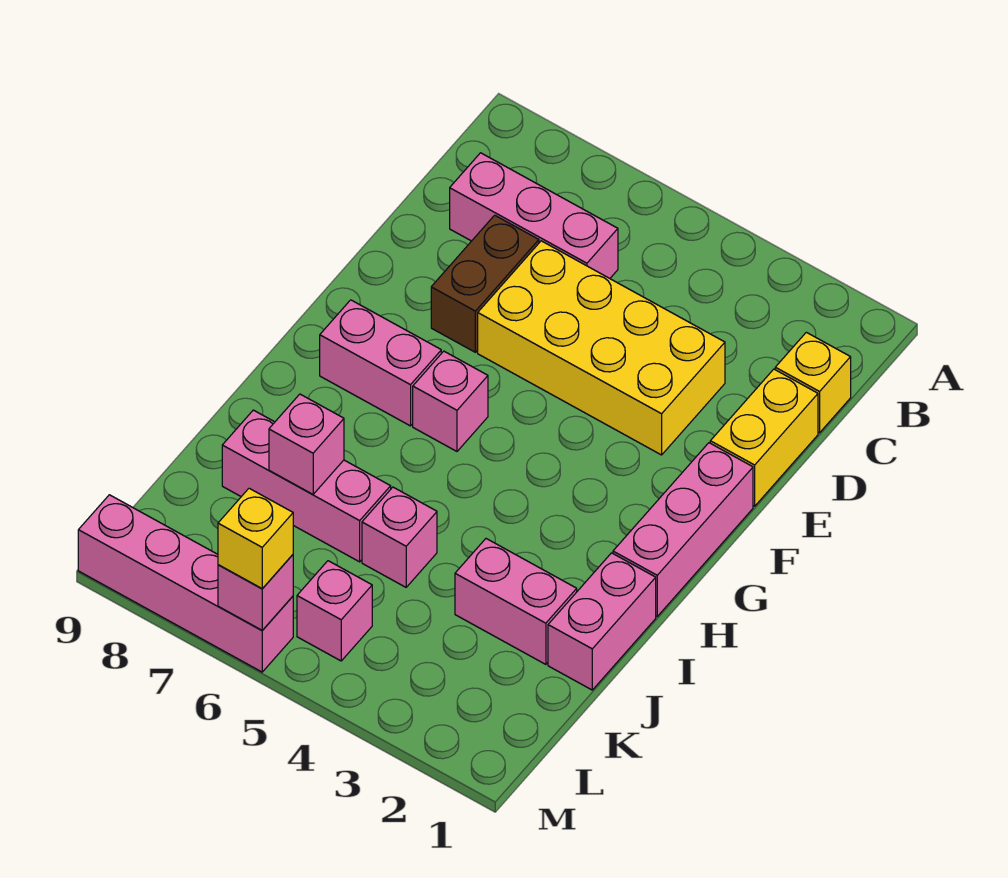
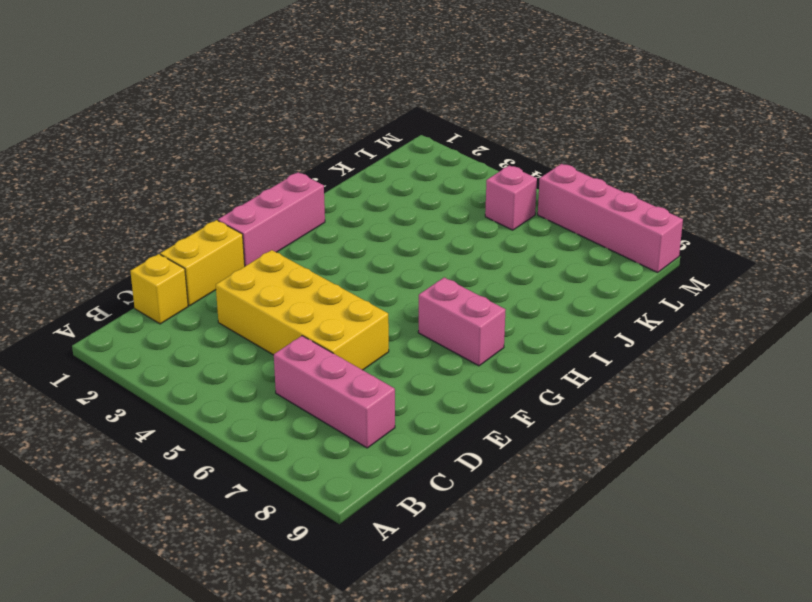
none -> brown 1x2 brick [431,215,539,352]
none -> pink 1x1 brick [413,351,488,451]
none -> pink 1x2 brick [548,553,656,690]

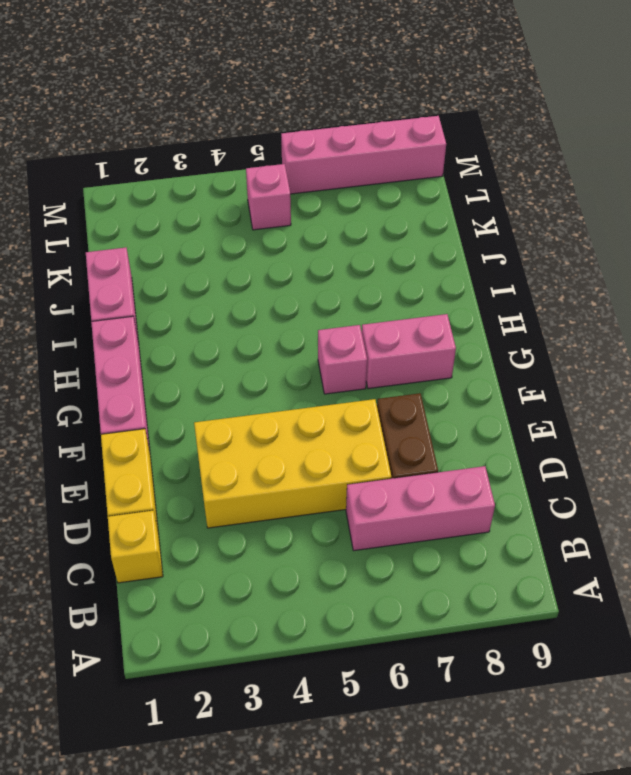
none -> pink 1x2 brick [455,539,577,664]
none -> pink 1x1 brick [362,487,437,587]
none -> pink 1x3 brick [222,410,391,562]

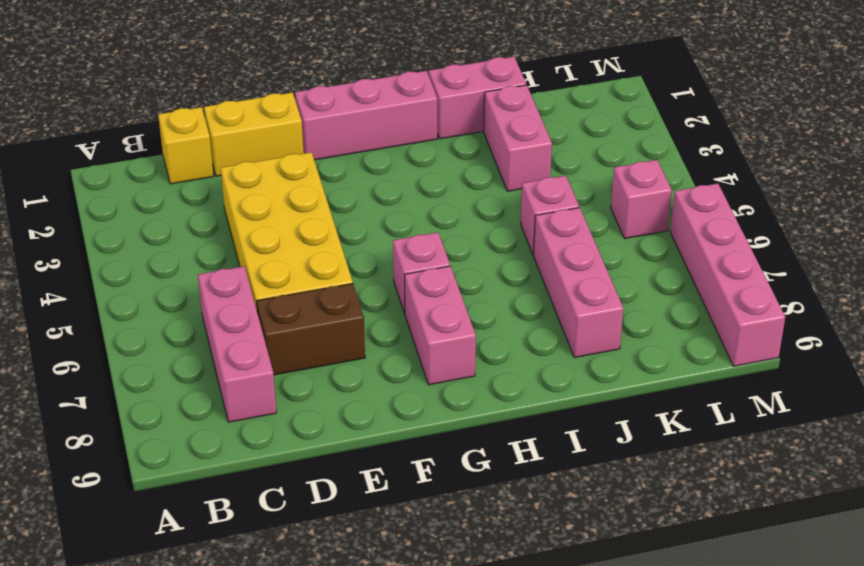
none -> pink 1x1 brick [269,394,344,494]
none -> pink 1x1 brick [218,555,293,630]
none -> yellow 1x1 brick [218,488,293,589]

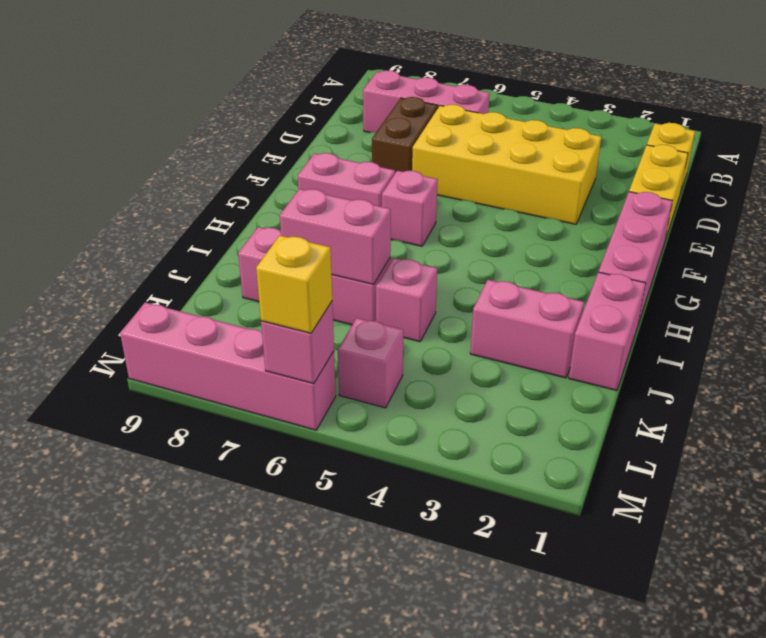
pink 1x2 brick [280,189,391,284] -> pink 1x1 brick [269,394,344,494]

